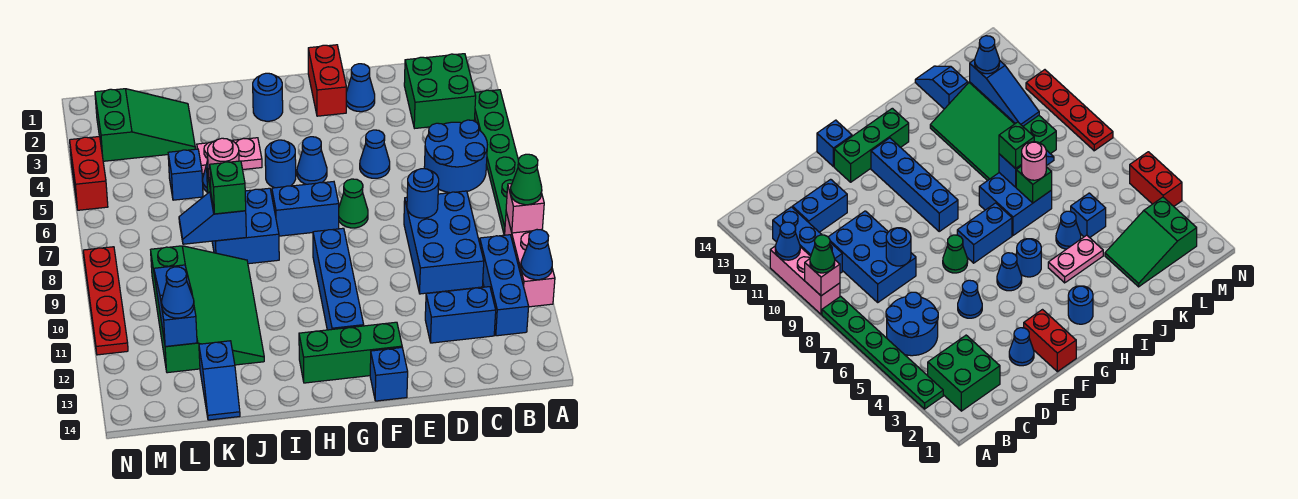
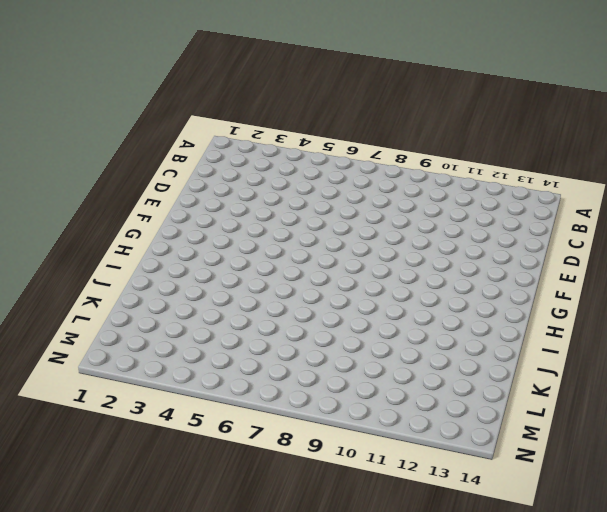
none -> green 1x6 plate [475,90,518,235]
none -> pink 1x3 brick [505,212,555,307]
none -> green 2x2 brick [404,54,476,128]
none -> blue 2x2 round brick [424,120,487,193]

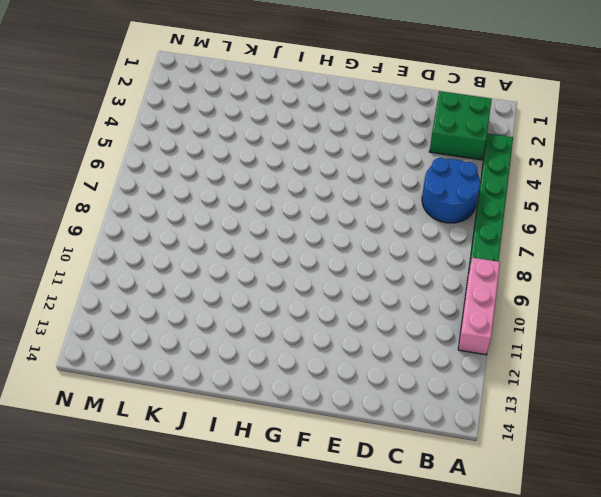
none -> blue 1x3 brick [480,235,529,336]
none -> blue 2x3 brick [404,191,484,294]
none -> blue 1x2 brick [425,287,496,343]
none -> blue 1x1 cone [346,64,375,112]

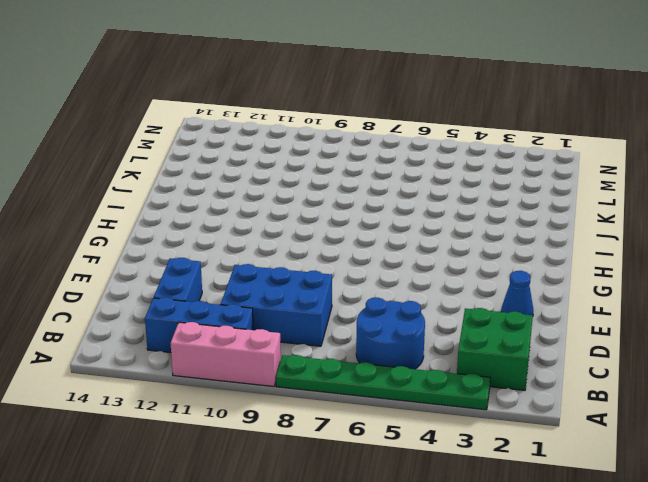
none -> blue 1x1 cone [360,130,390,178]
none -> red 1x2 brick [308,45,346,116]
none -> green 1x1 cone [339,179,368,228]
none -> green 1x3 brick [299,322,402,383]

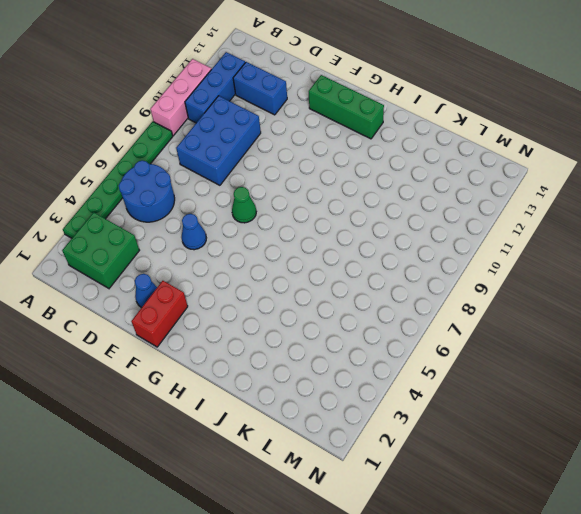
none -> blue 1x1 brick [370,348,408,401]
none -> blue 1x1 cone [297,137,327,184]
none -> blue 1x2 brick [272,182,339,236]
none -> blue 1x4 brick [313,228,364,330]

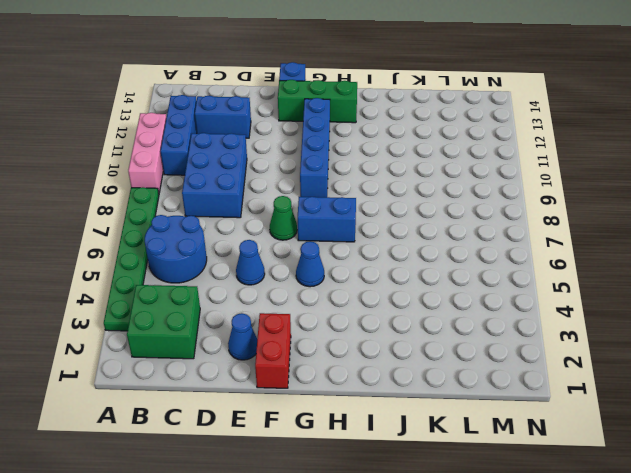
none -> blue 1x1 round brick [253,73,283,121]
none -> blue 1x1 round brick [265,140,296,188]
none -> pink 1x2 plate [197,138,262,174]
none -> blue 2x2 brick [212,188,279,264]

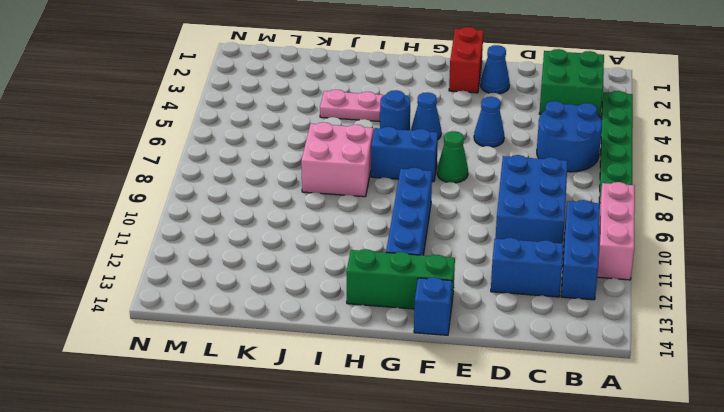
pink 2x2 brick [301,122,373,197] -> blue 2x2 brick [212,188,279,264]
none -> blue 1x1 round brick [253,73,283,121]
none -> blue 1x1 cone [1056,211,1081,249]
none -> green 3x4 slope [151,246,264,373]
none -> green 2x3 slope [95,89,195,161]

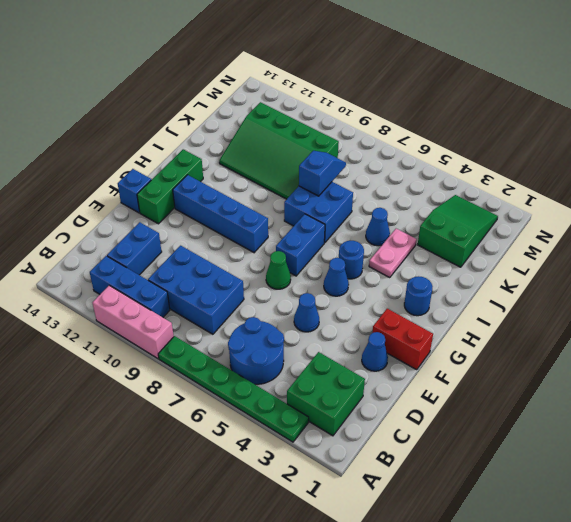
green 2x3 slope [418,195,498,267] -> green 2x3 slope turned to [95,89,195,161]
none -> blue 1x1 brick [168,149,203,200]
none -> blue 1x2 slope [199,341,240,420]
none -> red 1x2 brick [70,137,108,210]
none -> red 1x4 plate [83,247,128,355]

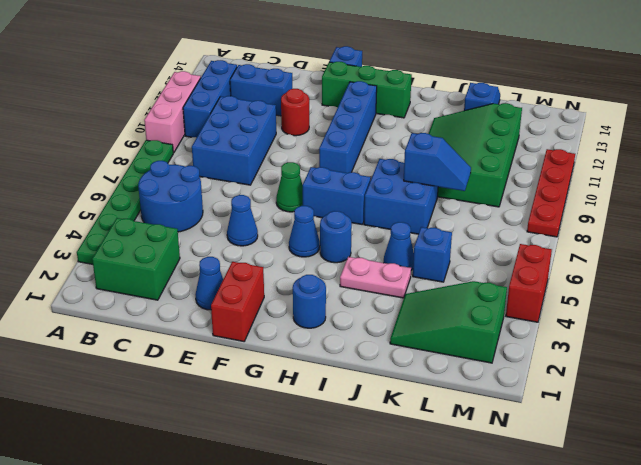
red 1x1 round brick [281,89,309,136] -> none
none -> pink 1x1 brick [506,184,544,233]
none -> blue 1x1 cone [521,230,552,280]
none -> blue 1x1 round brick [407,169,439,218]
none -> green 1x1 brick [1016,166,1052,203]

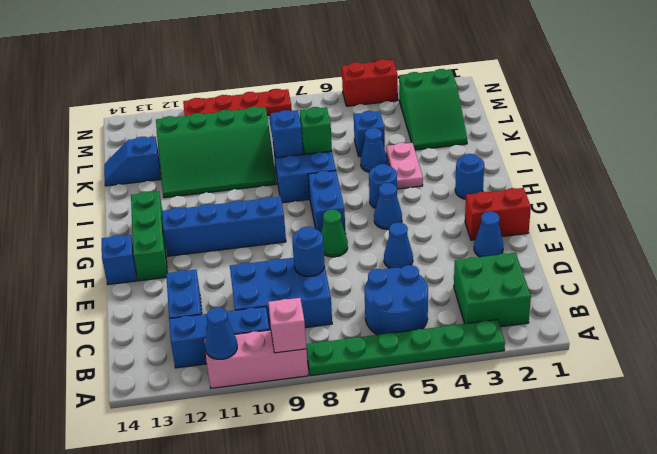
none -> blue 1x3 slope [154,265,197,347]
none -> green 1x1 cone [510,154,542,205]
none -> pink 1x1 round brick [208,138,239,181]
none -> green 1x1 brick [210,161,246,214]

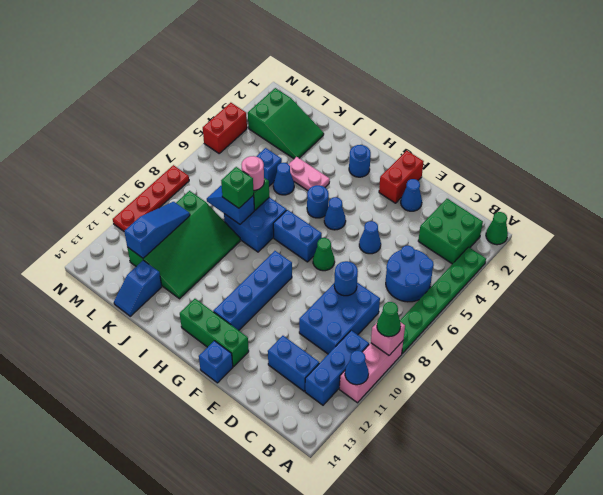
green 1x1 cone [486,212,508,245] -> none
none -> blue 1x1 cone [162,267,194,318]

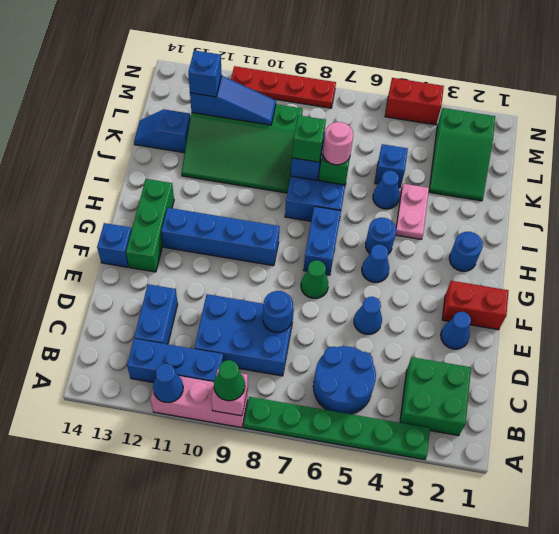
blue 1x1 brick [188,50,222,97] -> blue 1x1 cone [162,267,194,318]

